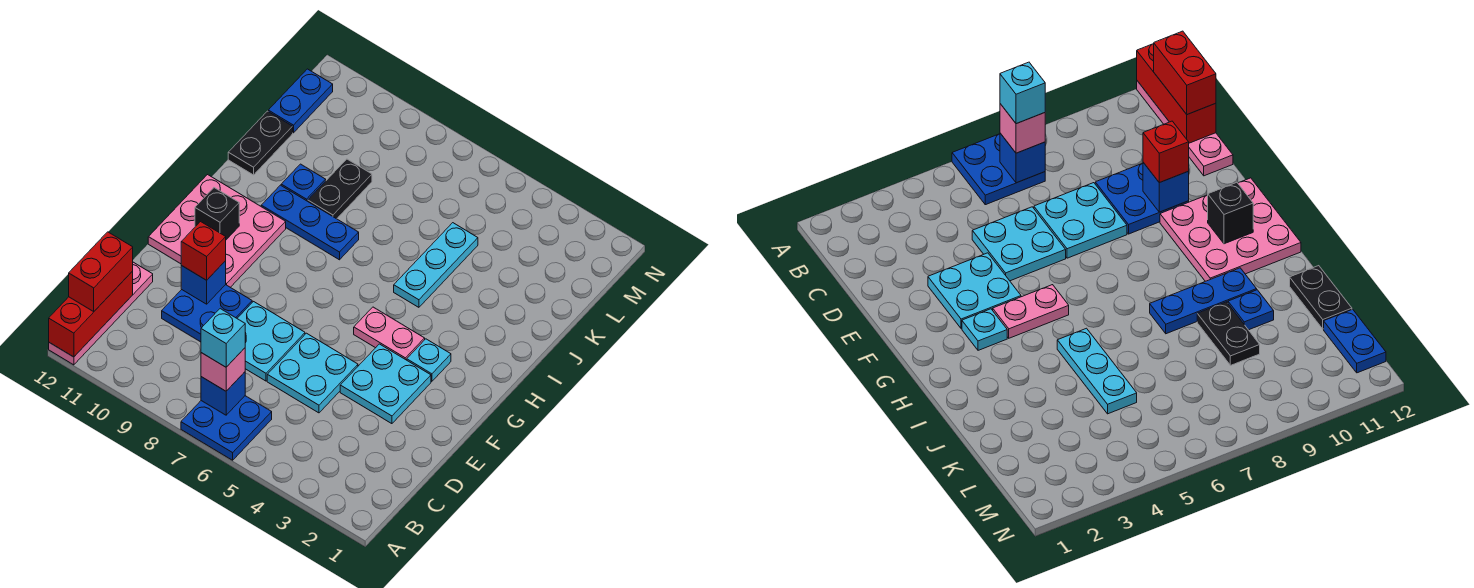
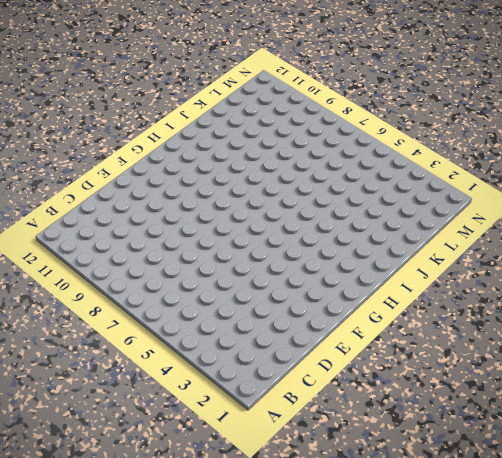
none -> blue 2x2 plate [181,396,272,460]
none -> pink 1x4 plate [49,262,153,365]
none -> cyan 2x2 plate [267,333,358,413]

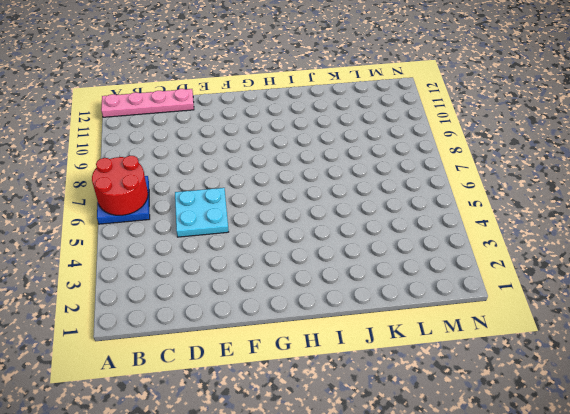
red 2x2 round brick [92,156,148,215] -> blue 1x1 brick [201,372,245,415]
none -> cyan 2x2 plate [237,302,305,381]
none -> blue 2x2 plate [162,285,252,342]
none -> cyan 2x2 plate [340,344,431,424]

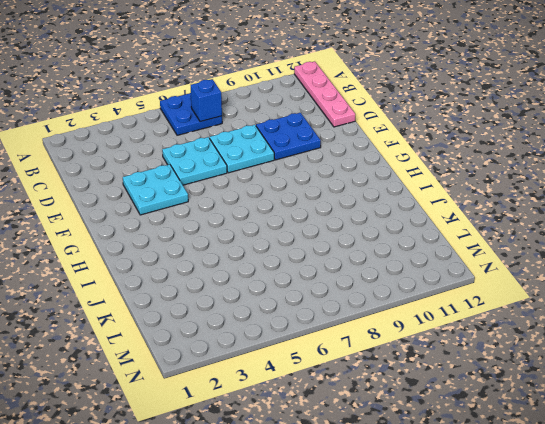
none -> pink 3x3 plate [148,175,286,287]
none -> cyan 1x1 plate [407,339,451,381]
none -> pink 1x2 plate [354,307,425,360]

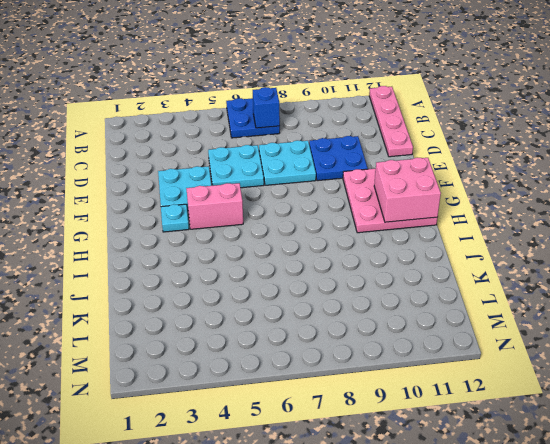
pink 1x2 brick [186,183,243,229] -> pink 1x2 plate [354,307,425,360]
pink 2x2 brick [374,157,441,222] -> black 1x1 brick [195,188,239,240]
none -> cyan 1x3 plate [394,223,478,307]
none -> blue 1x3 plate [261,185,359,260]
none -> black 1x2 plate [308,159,372,219]

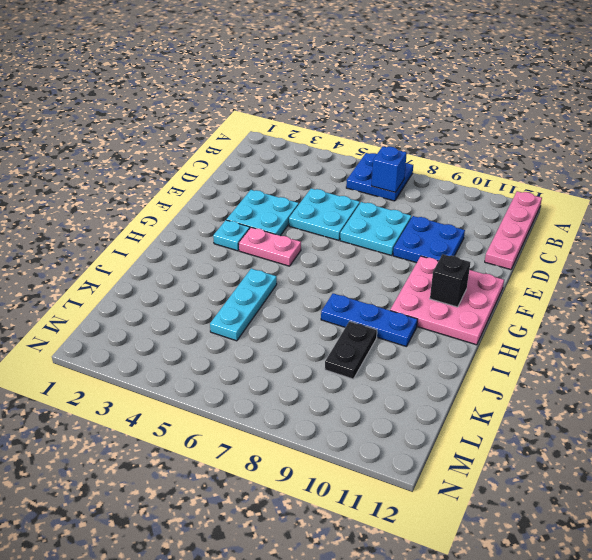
none -> blue 1x1 plate [281,164,326,201]
none -> black 1x2 plate [228,111,293,175]
none -> blue 1x2 plate [268,69,333,133]

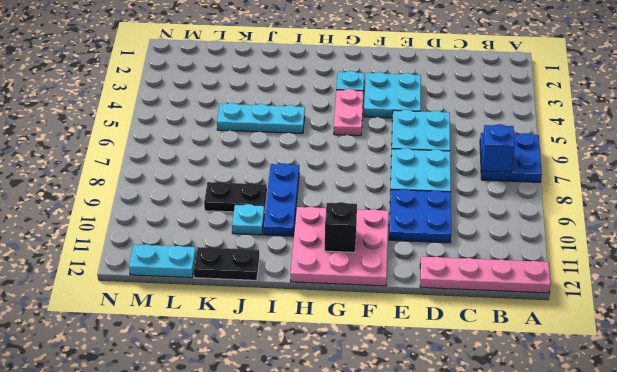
cyan 1x1 plate [232,204,265,235] -> blue 1x1 plate [281,164,326,201]
cyan 1x2 plate [129,244,196,278] -> blue 1x2 plate [268,69,333,133]
none -> red 1x3 brick [49,271,133,357]
none -> blue 1x1 brick [181,261,226,304]
none -> pink 1x1 brick [201,348,245,391]

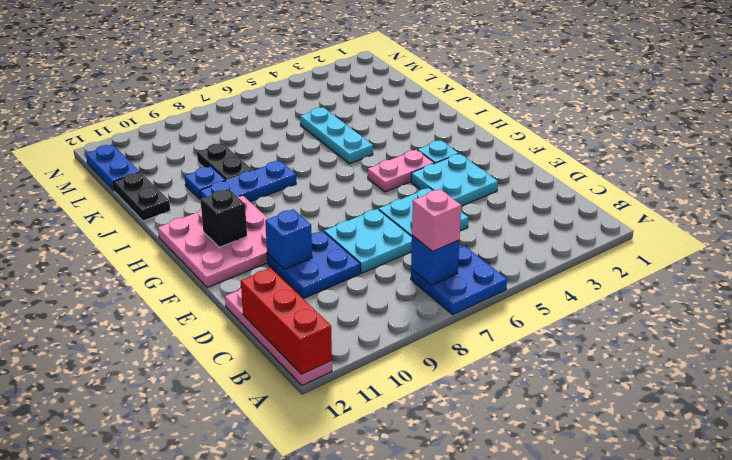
none -> red 1x2 brick [69,232,133,312]
none -> red 1x1 brick [181,222,226,280]
none -> cyan 1x1 brick [201,309,245,367]

